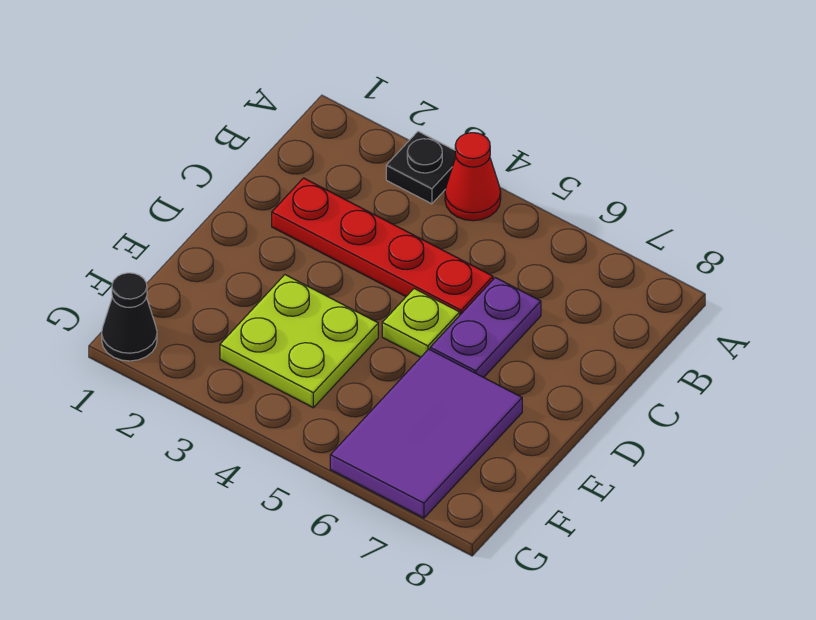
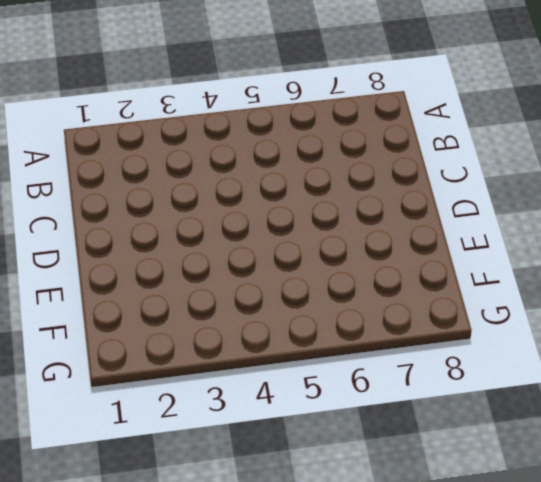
none -> black 1x1 plate [386,131,456,204]
none -> red 1x1 cone [445,133,501,221]

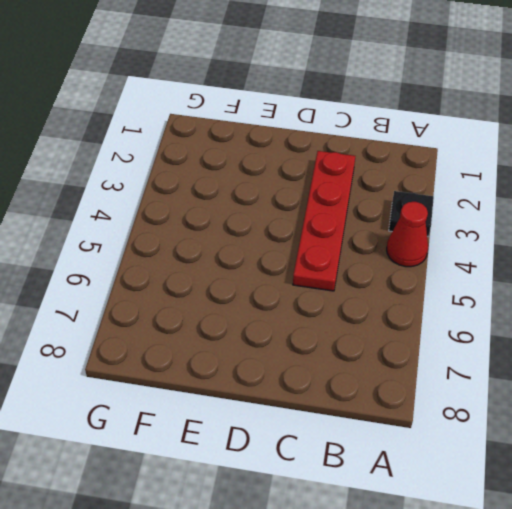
none -> purple 1x2 plate [430,278,541,377]
none -> lime 1x1 plate [382,289,460,357]

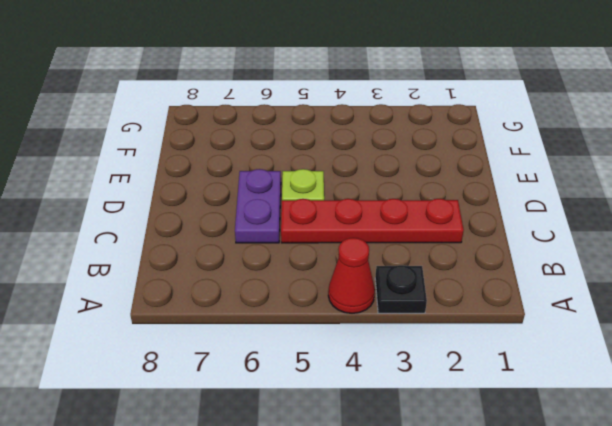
none -> lime 2x2 plate [220,275,378,408]
none -> purple 2x3 tile [330,349,522,518]

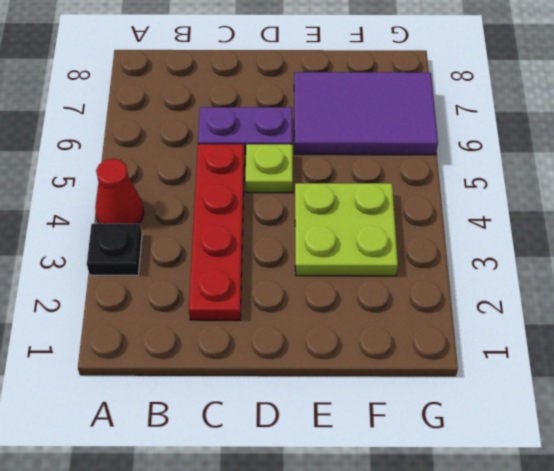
none -> black 1x1 cone [102,273,157,361]

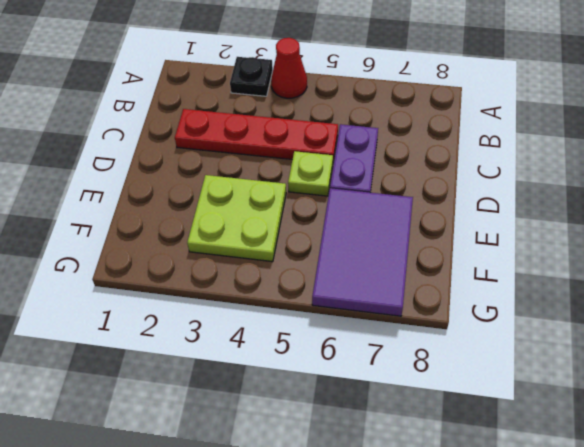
none -> black 1x1 cone [102,273,157,361]

